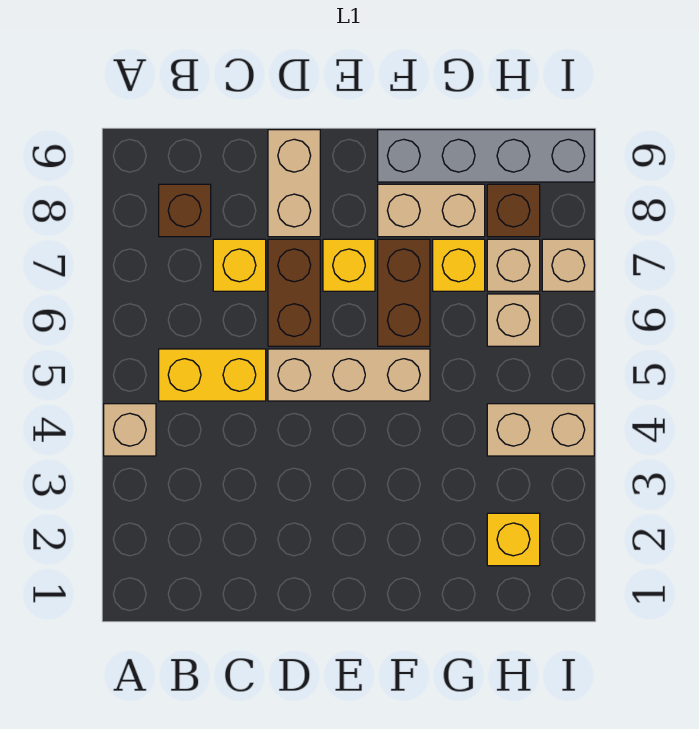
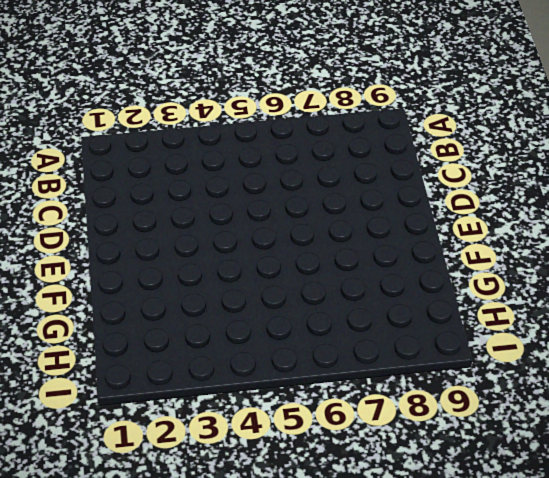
none -> tan 1x1 brick [104,404,156,456]
none -> yellow 1x2 brick [159,349,266,401]
none -> brown 1x1 brick [159,184,211,237]

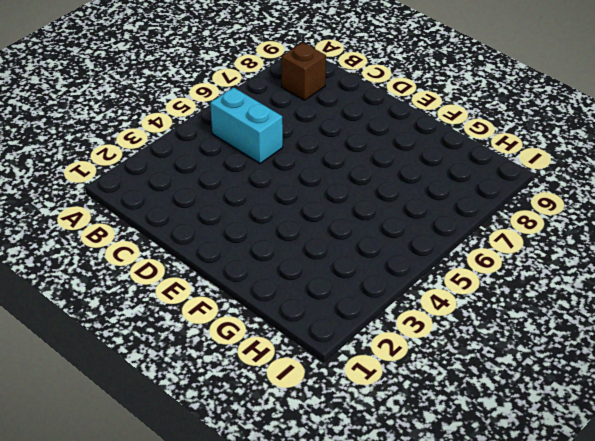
cyan 1x2 brick [210,87,283,164] -> yellow 1x2 brick [159,349,266,401]
none -> tan 1x1 brick [104,404,156,456]
none -> yellow 1x1 brick [213,239,266,291]
none -> tan 1x3 brick [268,349,430,401]

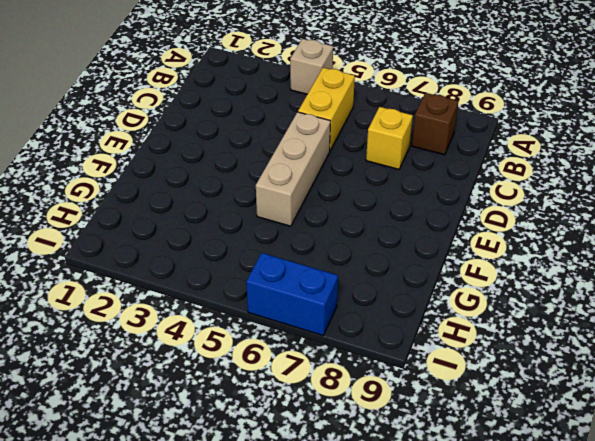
blue 1x2 brick [246,253,338,335] -> tan 1x1 brick [542,239,594,291]
none -> brown 1x2 brick [268,239,320,346]
none -> tan 1x2 brick [268,130,320,237]
none -> yellow 1x1 brick [323,239,375,291]

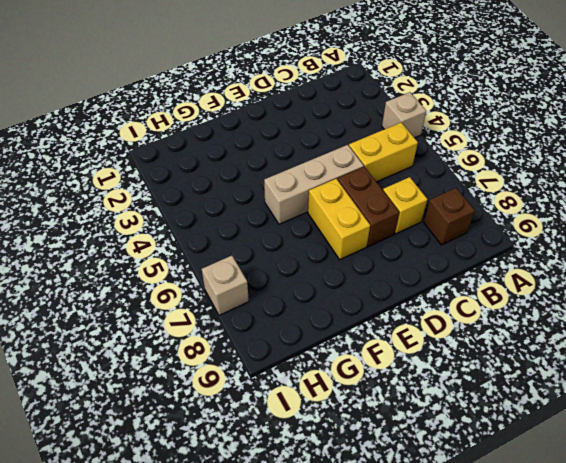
yellow 1x2 brick [308,179,370,259] -> yellow 1x1 brick [323,239,375,291]
none -> tan 1x2 brick [268,130,320,237]
none -> brown 1x2 brick [378,239,430,346]
none -> tan 1x2 brick [378,184,485,237]

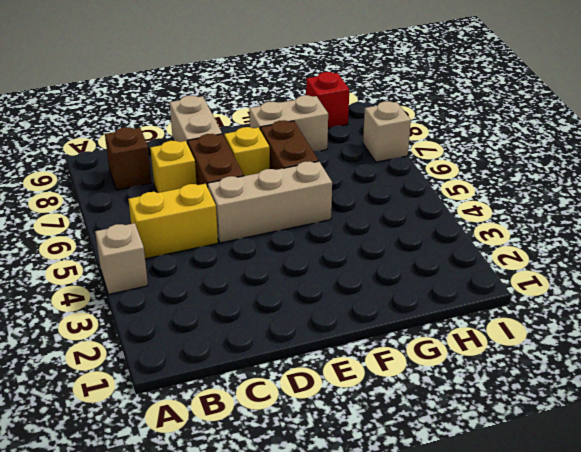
red 1x1 brick [306,72,349,128] -> grey 1x4 brick [378,130,594,182]
none -> yellow 1x1 brick [433,239,485,291]
none -> yellow 1x1 brick [487,513,540,566]
none -> tan 1x2 brick [487,404,594,456]

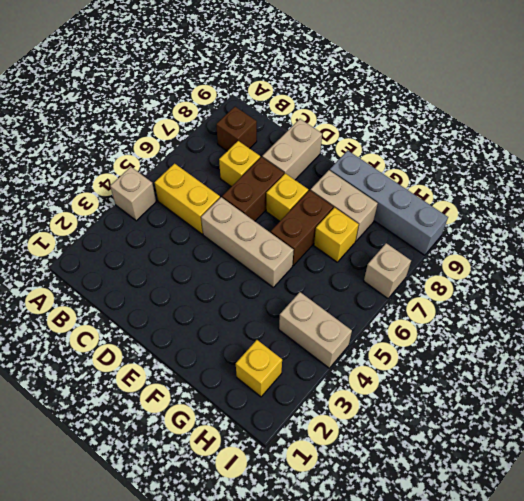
none -> tan 1x1 brick [487,294,540,346]
none -> tan 1x1 brick [487,239,540,291]
none -> brown 1x1 brick [487,184,540,237]

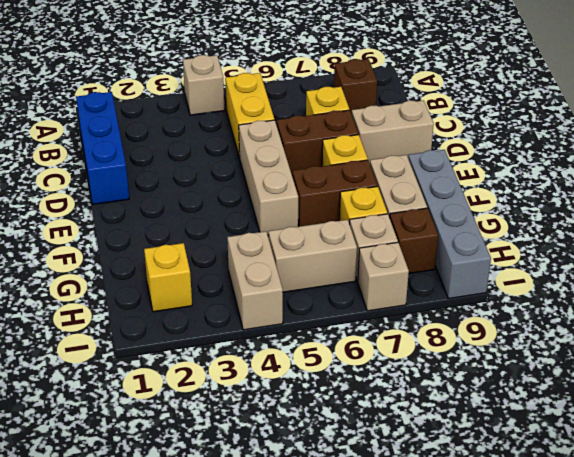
blue 1x3 brick [76,92,129,204] -> none
tan 1x2 brick [268,220,357,292] -> tan 1x1 brick [487,294,540,346]

